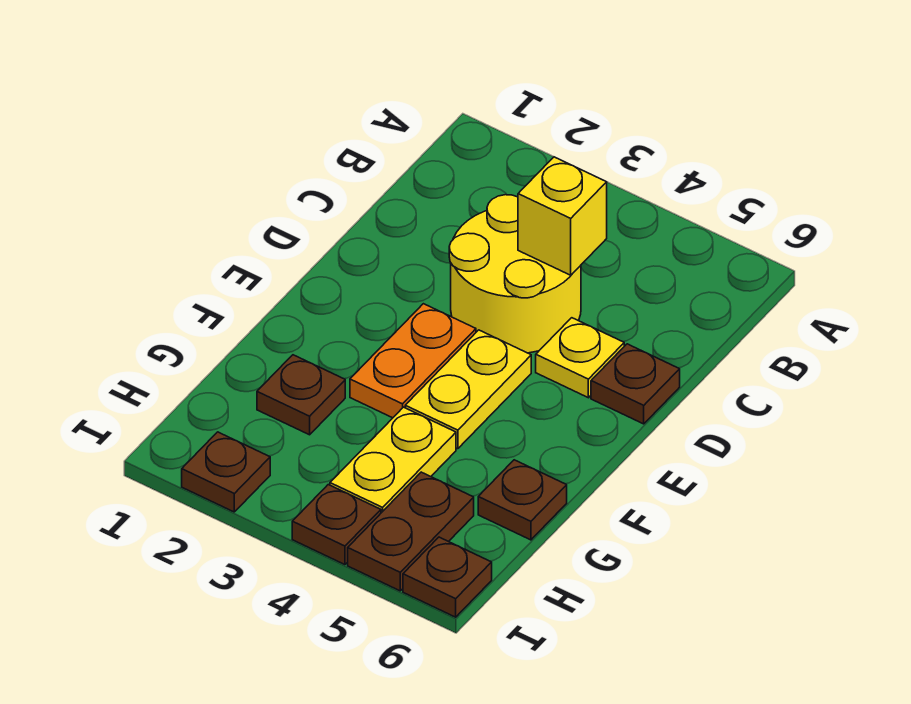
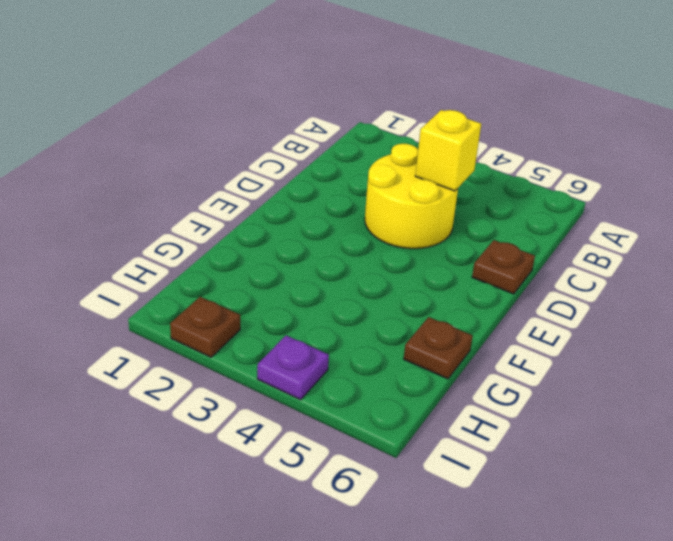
purple 1x1 plate [257,335,329,400] -> brown 1x1 plate [292,485,381,565]
none -> yellow 1x1 plate [536,318,624,398]
none -> orange 1x2 plate [350,304,476,418]
none -> yellow 1x2 plate [405,330,531,449]

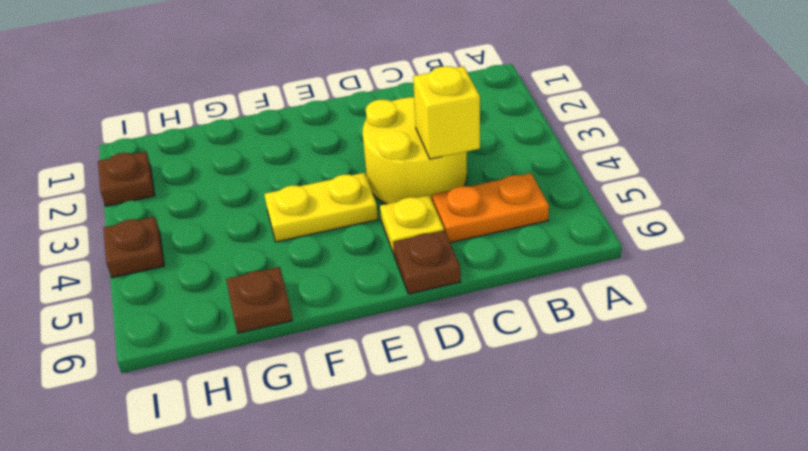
orange 1x2 plate [432,173,549,243] -> orange 1x2 plate moved to [350,304,476,418]
none -> brown 1x1 plate [257,355,345,435]
none -> yellow 1x2 plate [330,407,456,513]
none -> brown 1x2 plate [348,472,474,591]

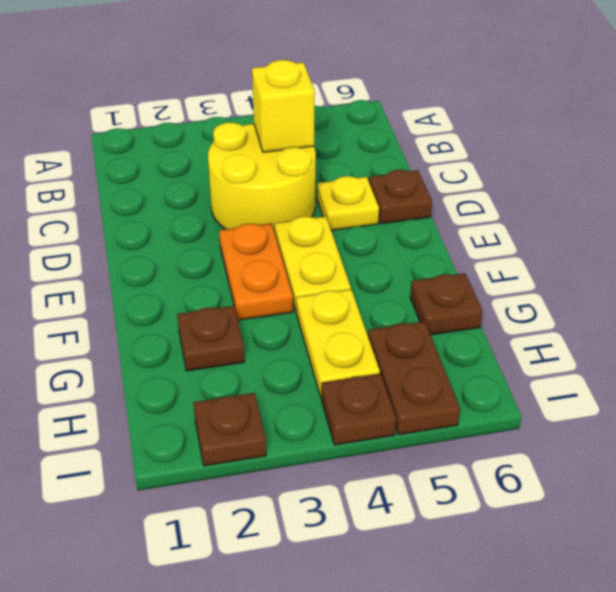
none -> brown 1x1 plate [403,537,492,617]

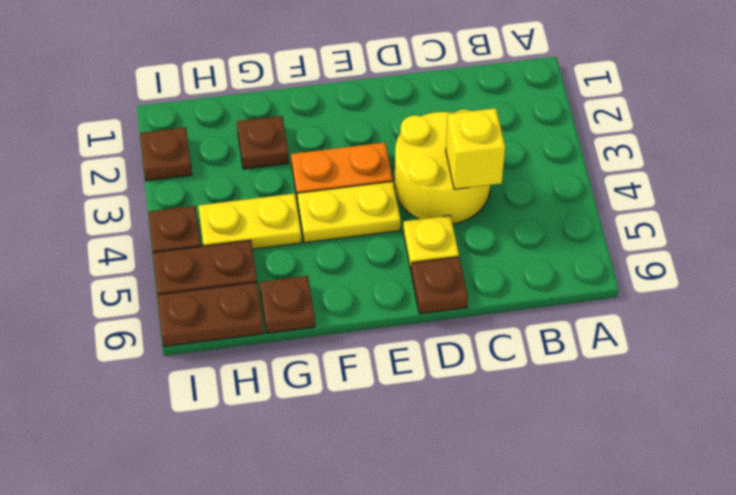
brown 1x2 plate [157,282,264,347] -> brown 1x1 plate [403,537,492,617]

